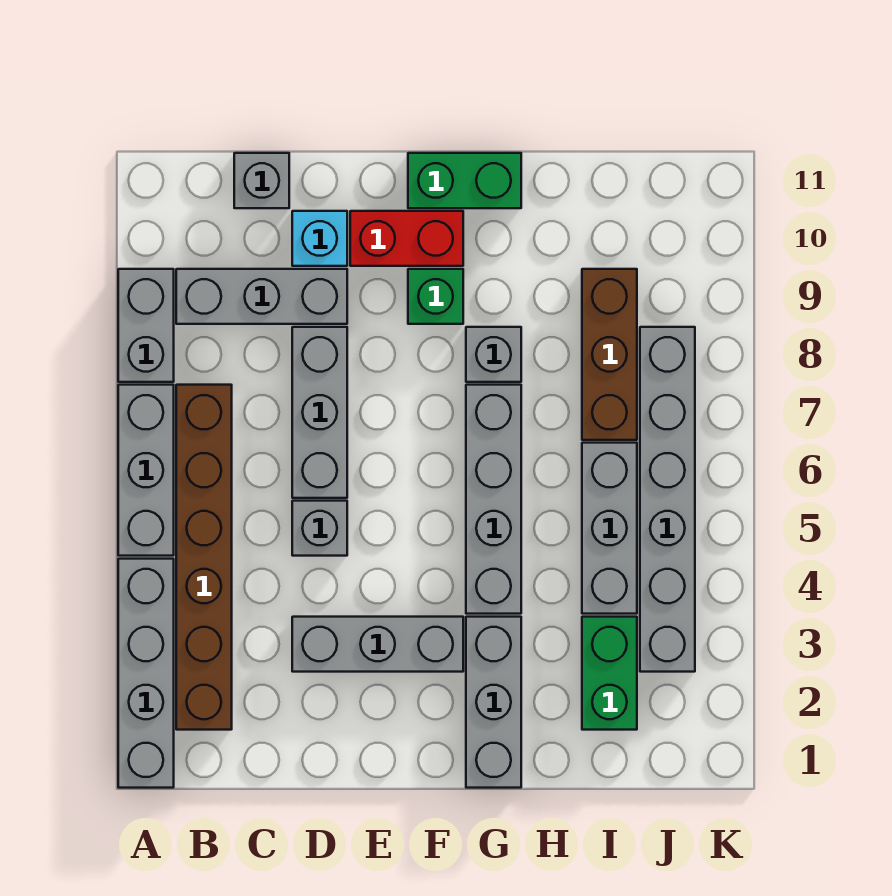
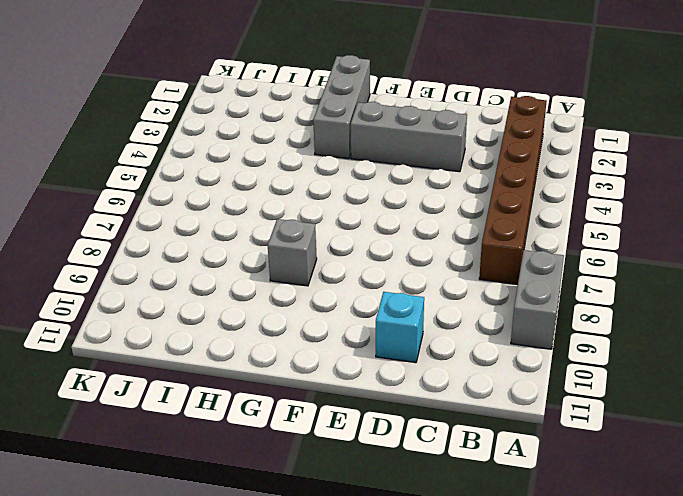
none -> grey 1x4 brick [118,559,174,788]
none -> grey 1x3 brick [118,385,174,556]
none -> grey 1x3 brick [176,269,347,324]

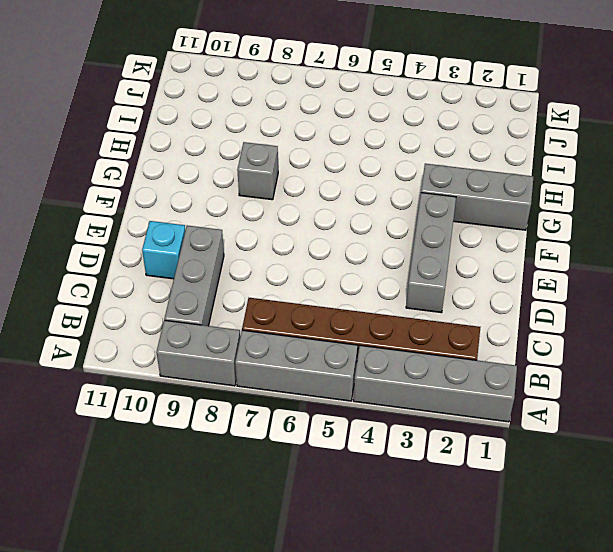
none -> grey 1x1 brick [234,153,289,208]
none -> grey 1x1 brick [292,501,347,556]
none -> grey 1x3 brick [292,327,347,498]

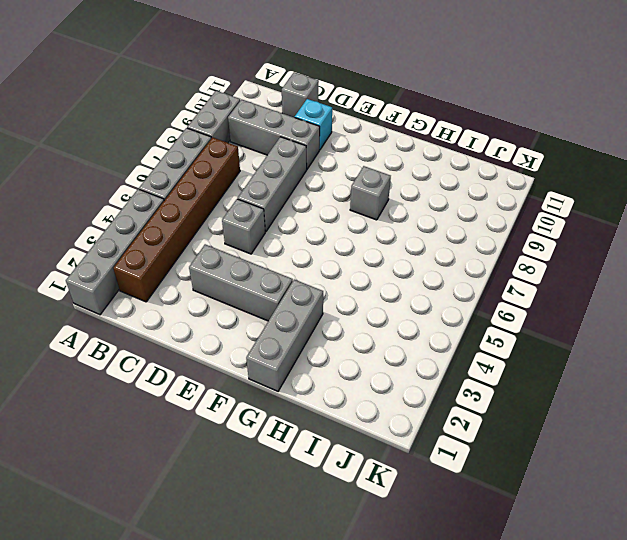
none -> red 1x2 brick [350,211,463,266]
none -> green 1x1 brick [408,269,463,324]
none -> green 1x2 brick [408,153,521,208]

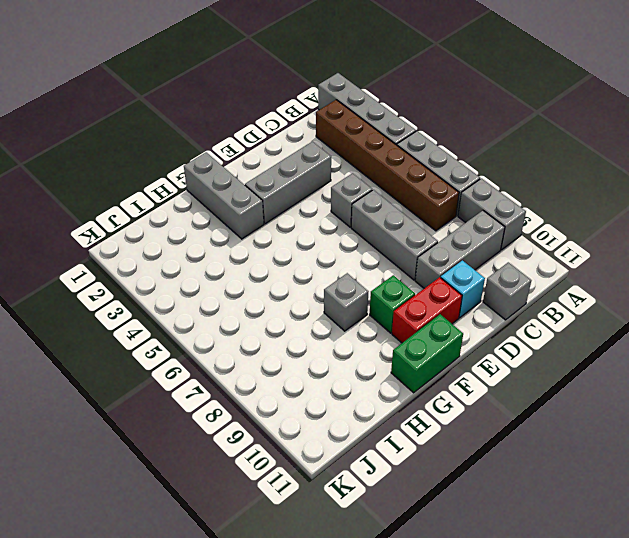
none -> grey 1x4 brick [466,385,521,614]
none -> green 1x2 brick [582,617,637,730]
none -> grey 1x3 brick [582,443,637,614]

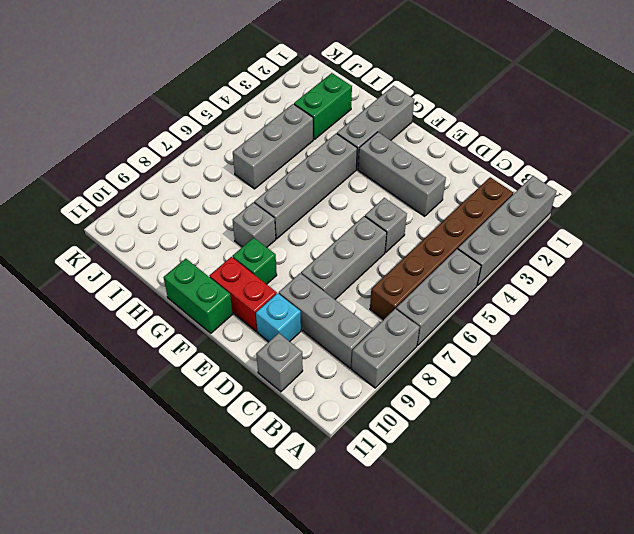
none -> brown 1x3 brick [582,269,637,440]
none -> grey 1x6 brick [640,327,695,672]

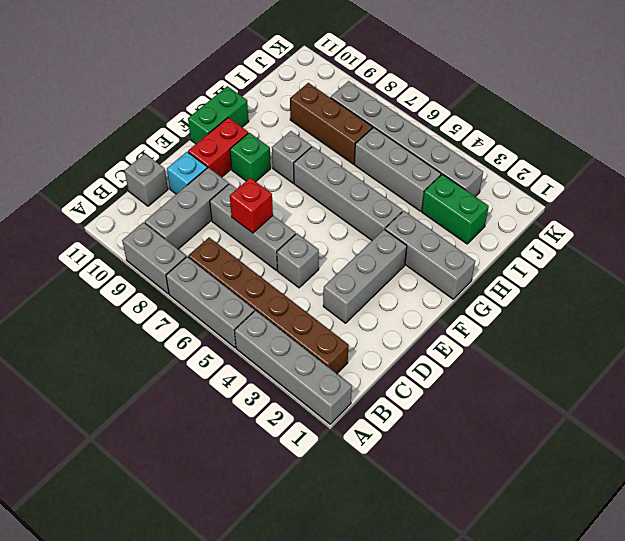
red 1x1 brick [230,178,273,233] -> none

